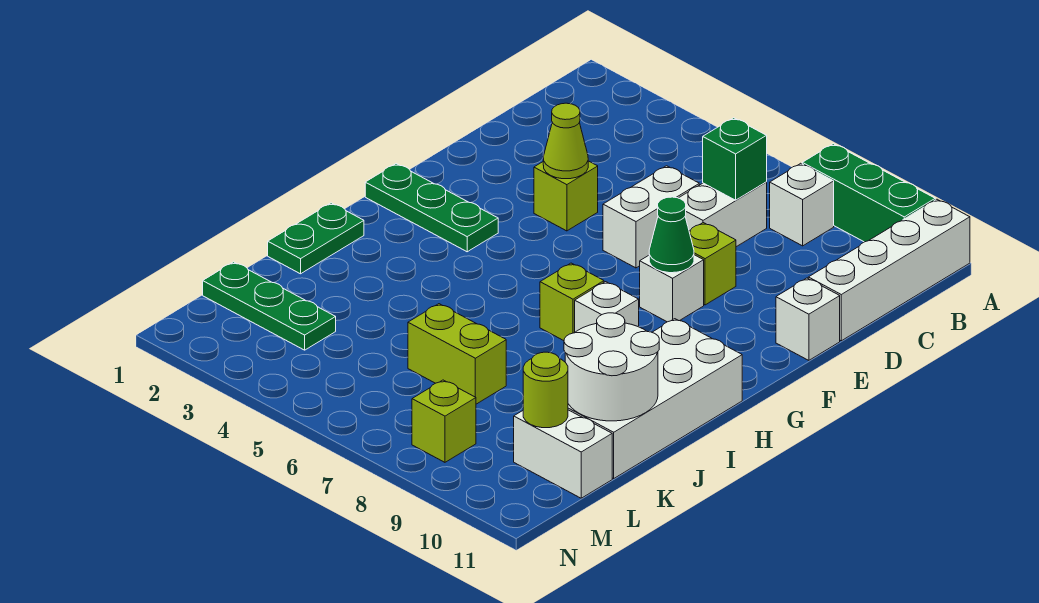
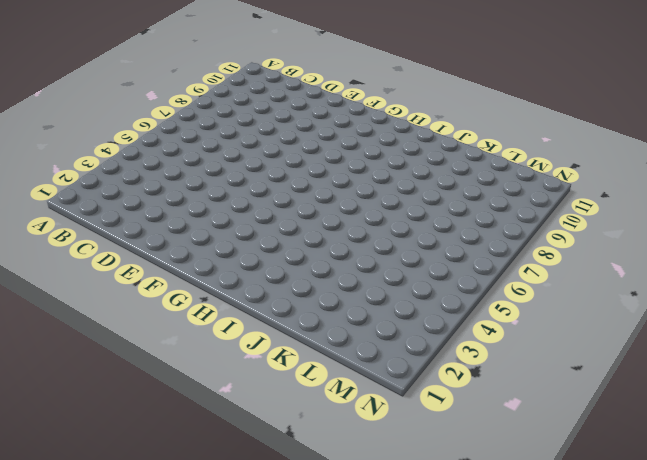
none -> green 1x3 brick [802,144,935,242]
none -> white 1x4 brick [808,199,970,341]
none -> white 1x1 brick [770,163,834,246]

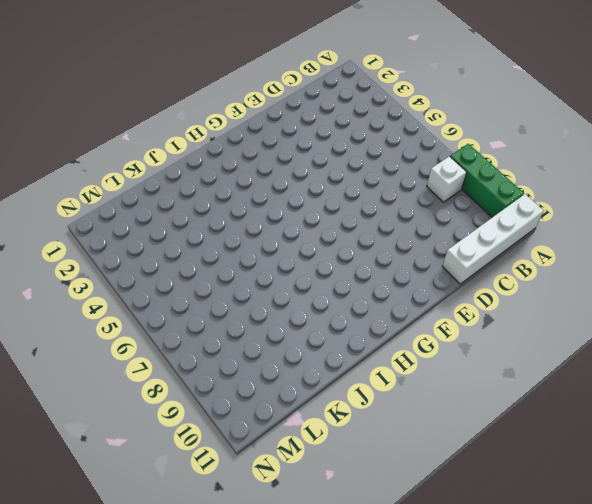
none -> white 1x2 brick [679,182,767,247]
none -> white 1x2 brick [603,166,699,268]
none -> lime 1x1 brick [534,161,598,231]

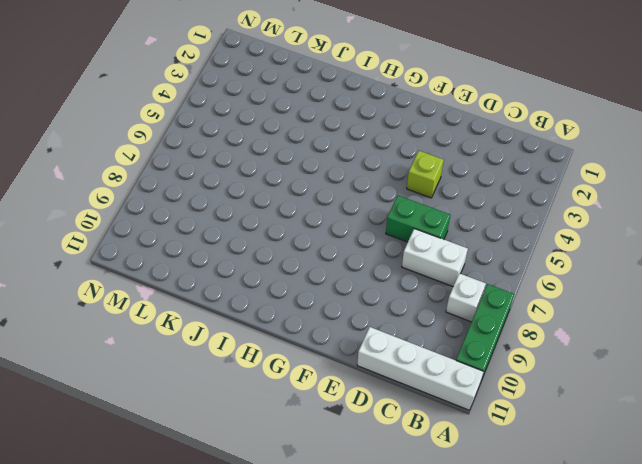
green 1x2 brick [386,196,450,242] -> white 1x2 brick [603,166,699,268]
none -> lime 1x1 brick [689,223,736,305]
none -> white 1x1 brick [776,278,840,360]
none -> white 1x1 brick [640,255,704,322]

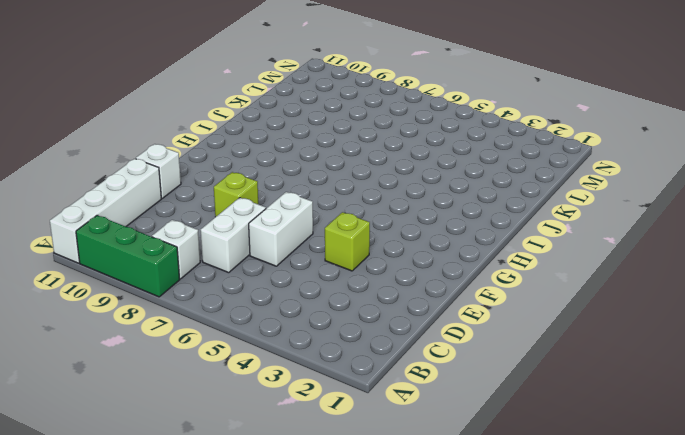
none -> white 1x1 brick [640,255,704,322]
none -> green 1x3 plate [365,164,498,252]
none -> lime 1x1 brick [540,263,604,341]

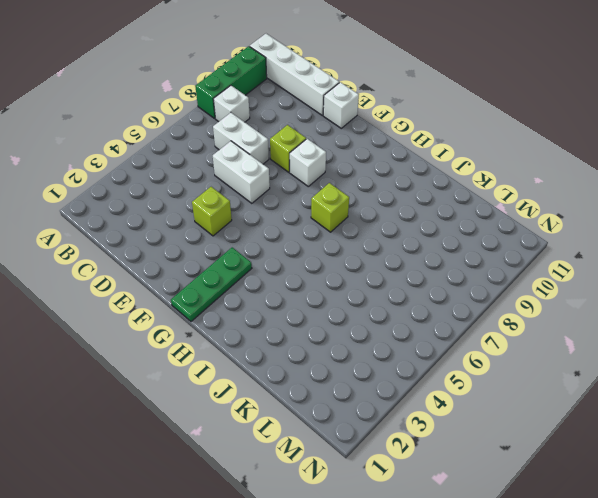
none -> white 1x1 brick [575,282,639,332]
none -> white 2x4 brick [568,319,742,478]
none -> green 1x2 plate [268,203,364,274]

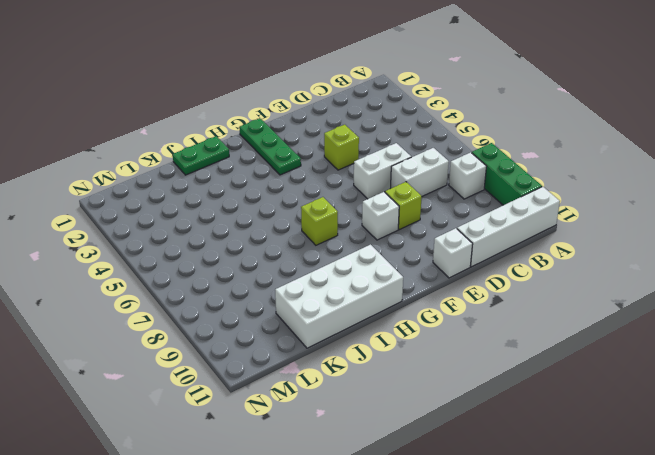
none -> white 1x1 brick [575,282,639,332]
none -> lime 1x2 brick [408,304,506,404]
none -> green 1x3 plate [203,262,336,350]

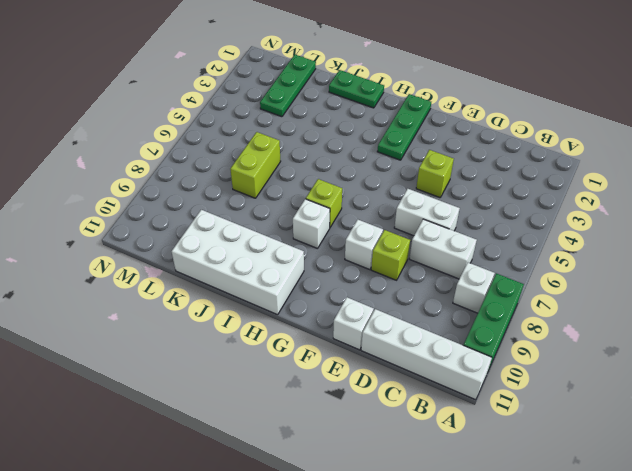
none -> white 1x2 brick [514,410,612,498]
none -> lime 1x1 brick [412,380,476,462]
none -> green 1x1 brick [703,118,767,200]

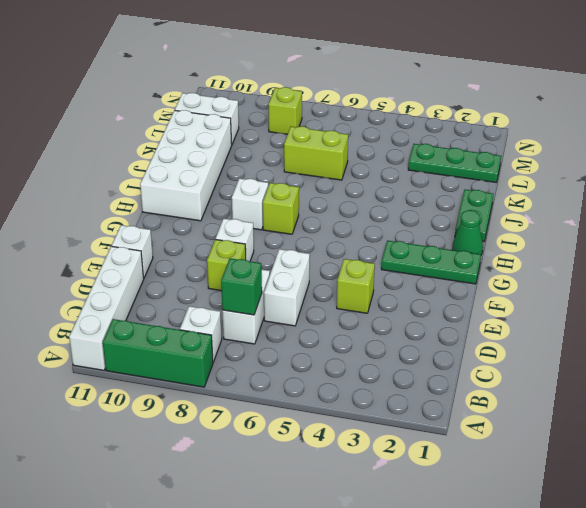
green 1x1 cone [452,210,483,254] -> green 1x1 cone moved to [649,197,694,273]
none -> lime 1x1 cone [543,103,588,179]
none -> white 2x2 round brick [564,313,659,421]
none -> lime 1x1 round brick [523,352,568,428]

